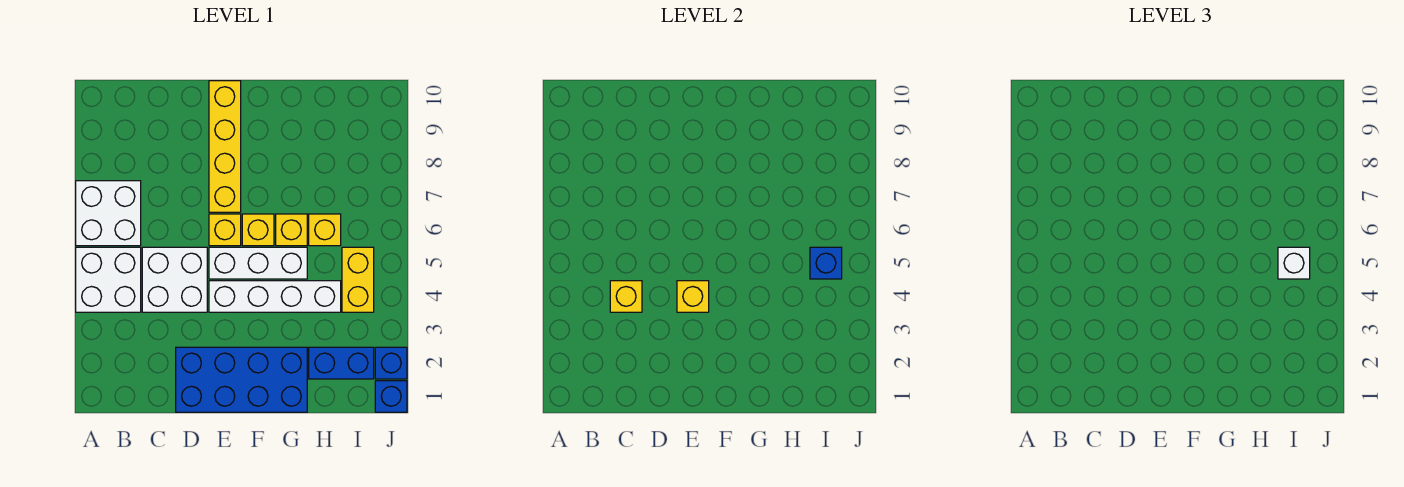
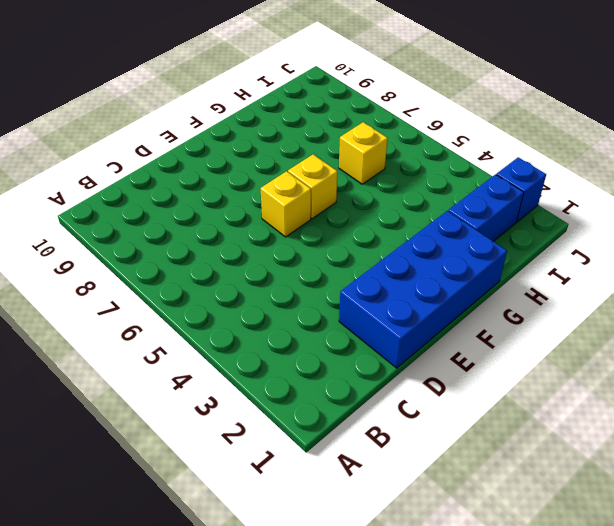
none -> white 2x2 brick [76,247,141,312]
none -> white 2x2 brick [76,181,141,246]
none -> white 2x2 brick [142,247,207,312]

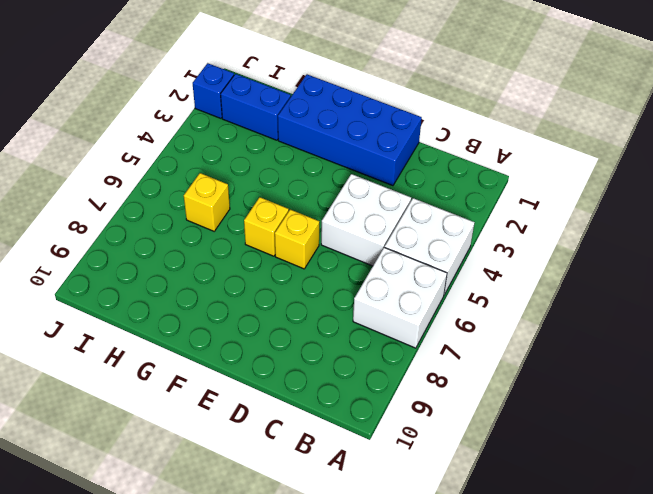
none -> white 1x4 brick [209,281,341,312]
none -> white 1x3 brick [209,247,307,279]
none -> yellow 1x4 brick [209,81,241,212]

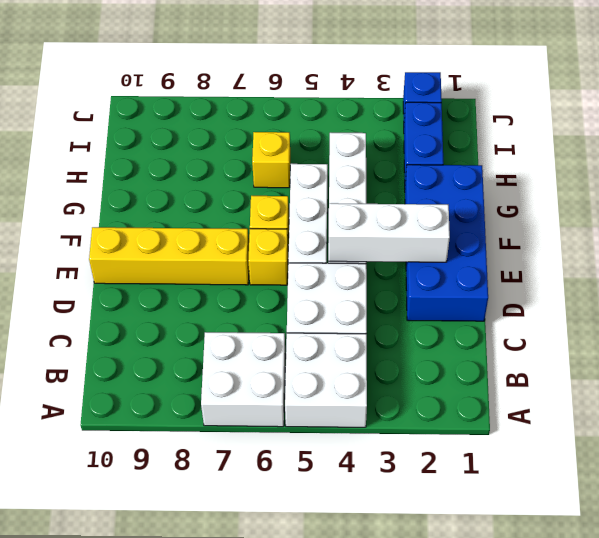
white 1x3 brick [328,203,450,262] -> yellow 1x1 brick [677,281,709,312]
none -> yellow 1x1 brick [276,214,307,246]
none -> yellow 1x2 brick [342,247,374,312]
none -> blue 1x1 brick [375,381,407,412]

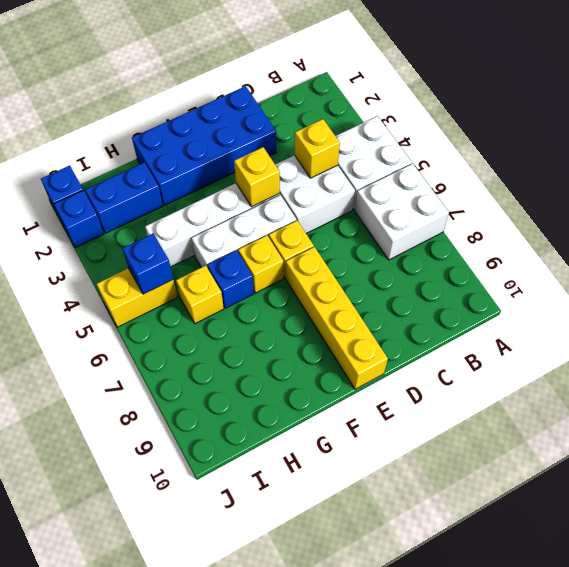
blue 1x1 brick [207,250,254,308] -> yellow 1x1 brick [276,214,307,246]
yellow 1x2 brick [97,268,178,327] -> yellow 1x2 brick turned to [342,247,374,312]
none -> white 1x1 brick [1278,247,1310,279]

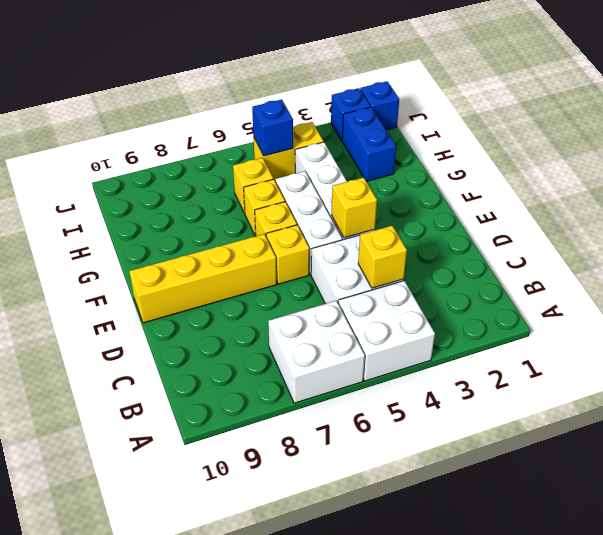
none -> blue 2x4 brick [176,347,307,412]
none -> white 1x1 brick [1278,247,1310,279]

